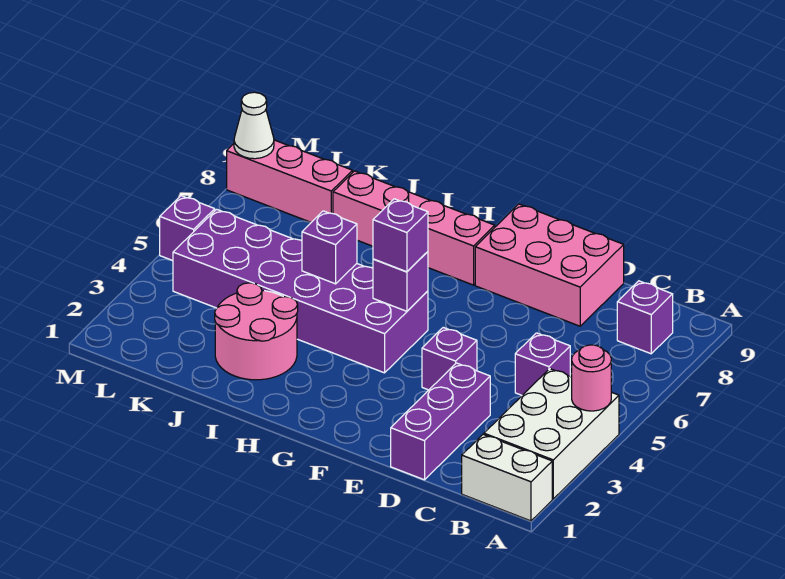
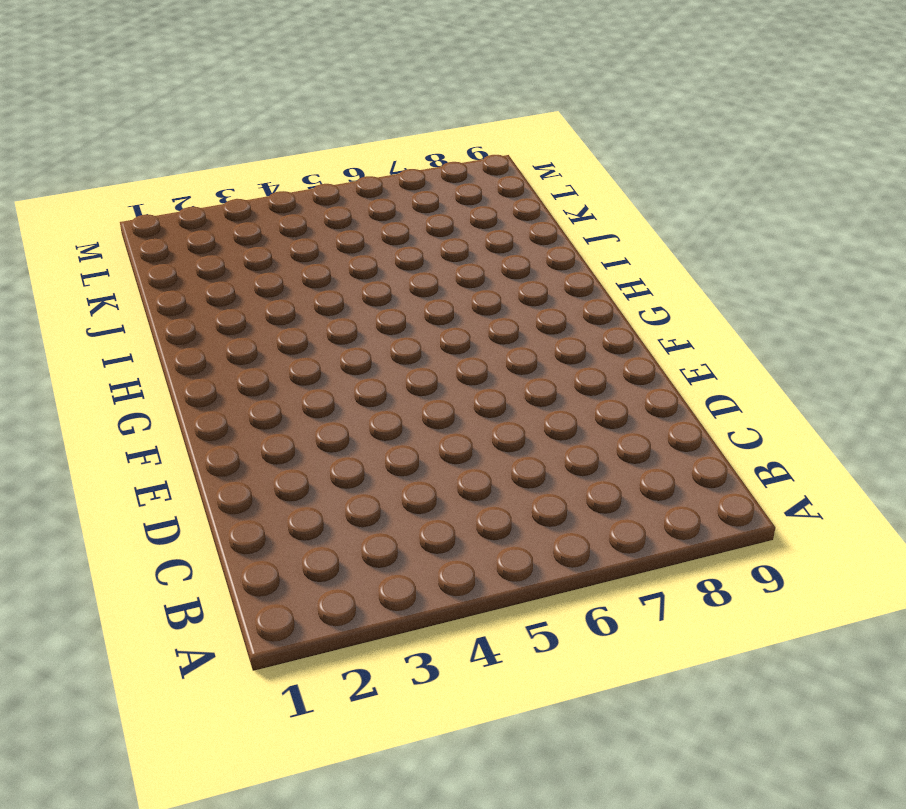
none -> white 1x2 brick [462,434,552,521]
none -> white 2x3 brick [484,369,619,499]
none -> purple 1x1 brick [617,281,673,354]

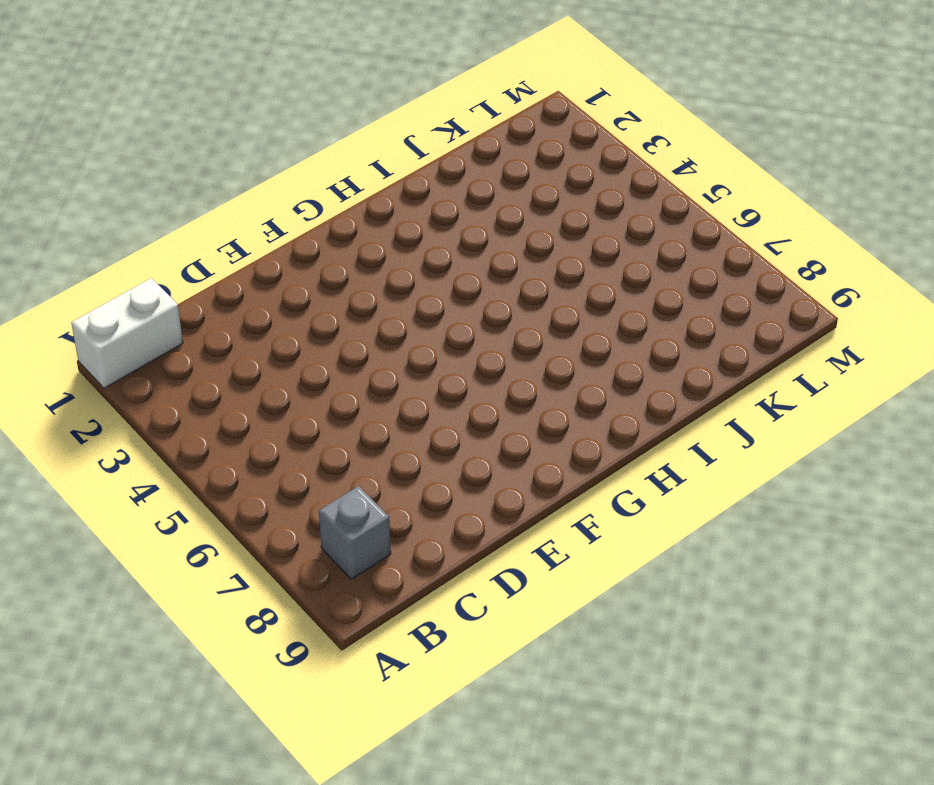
grey 1x1 brick [319,486,391,579] -> purple 1x1 brick [617,281,673,354]
none -> white 2x3 brick [484,369,619,499]
none -> purple 1x1 brick [515,333,570,395]
none -> purple 1x3 brick [391,363,490,480]

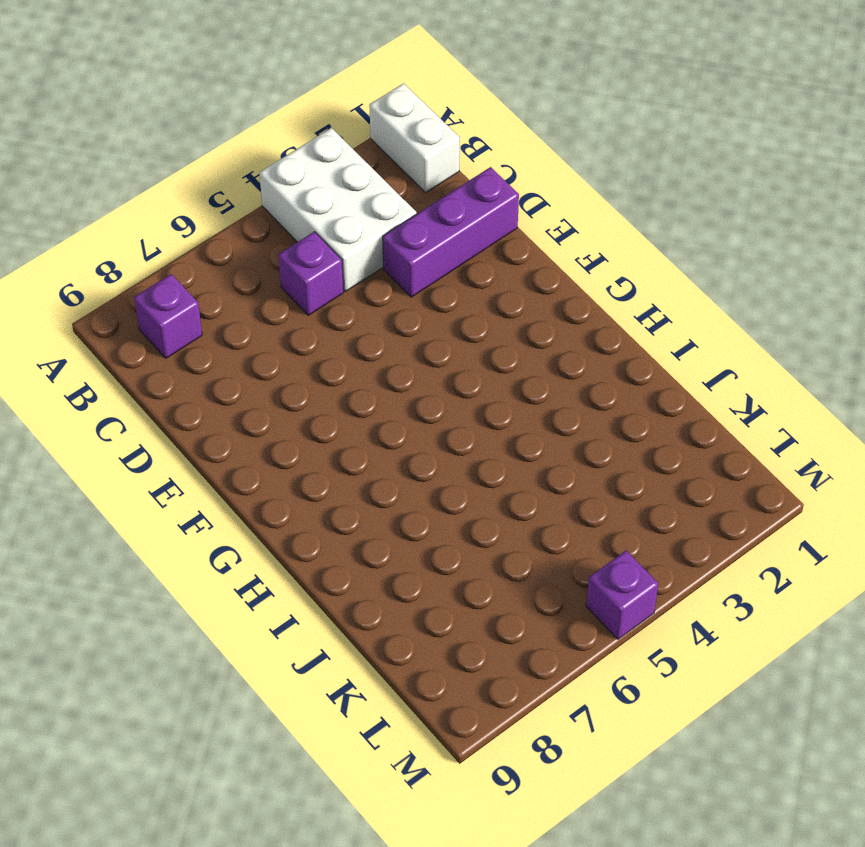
white 2x3 brick [259,128,417,291] -> white 2x3 brick turned to [484,369,619,499]
none -> pink 2x3 brick [475,204,624,326]
none -> purple 1x1 brick [422,327,477,390]
none -> purple 2x6 brick [173,209,428,373]

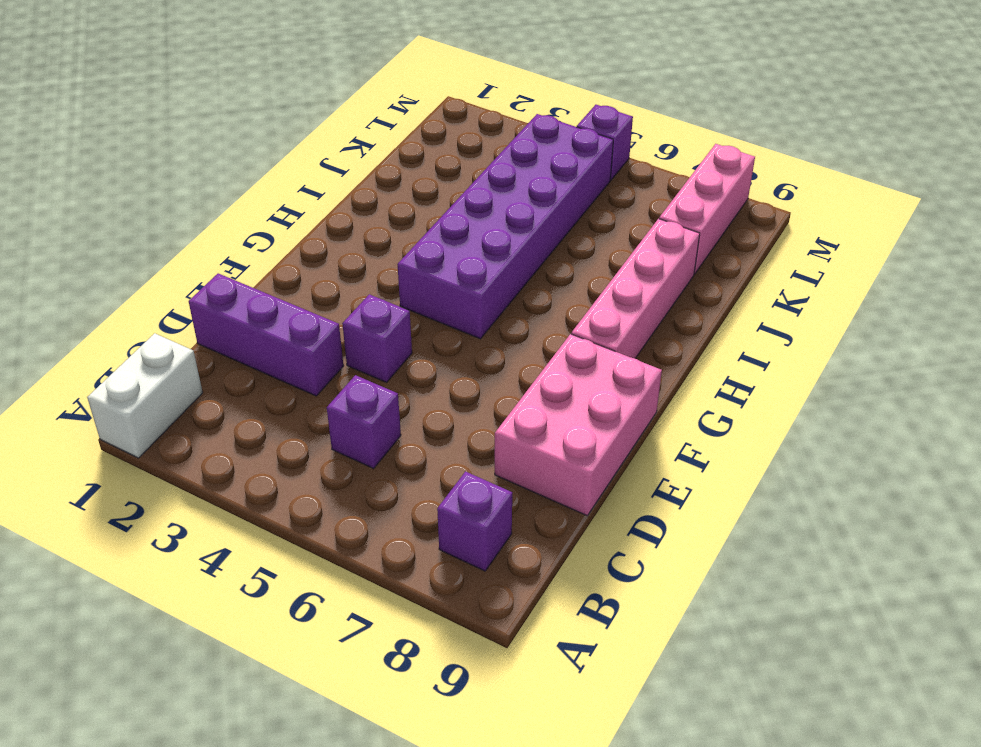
none -> white 2x3 brick [484,369,619,499]
none -> pink 2x2 round brick [215,283,298,380]
none -> pink 1x1 round brick [572,345,611,411]

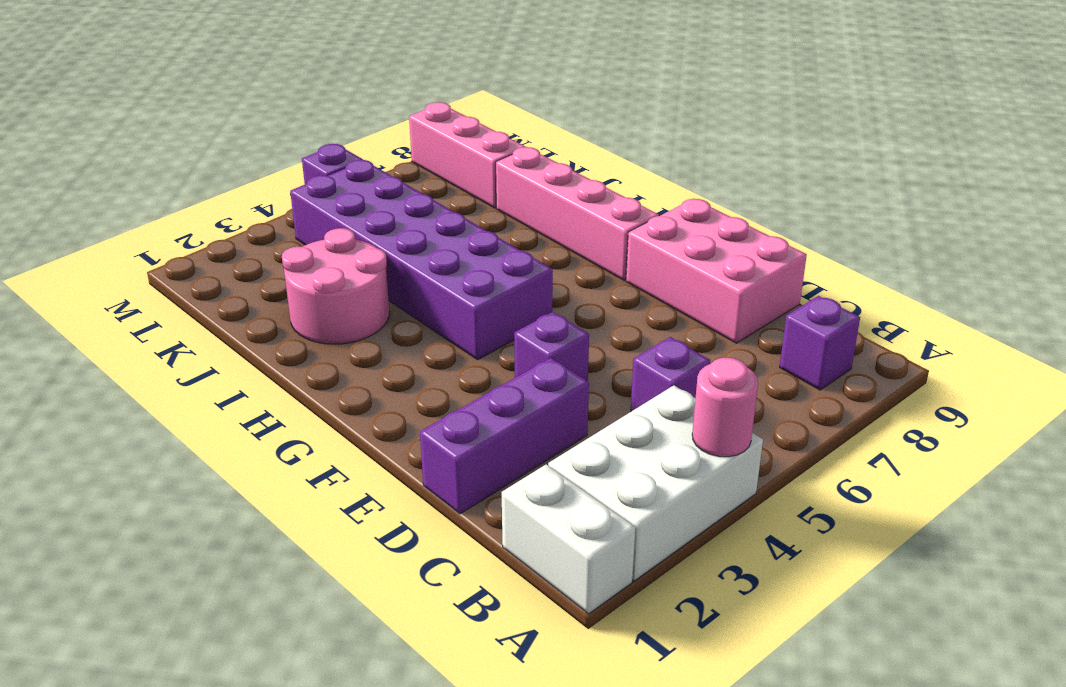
none -> purple 1x1 brick [373,252,428,311]
none -> purple 1x1 brick [302,211,357,284]
none -> white 1x1 cone [234,92,274,159]

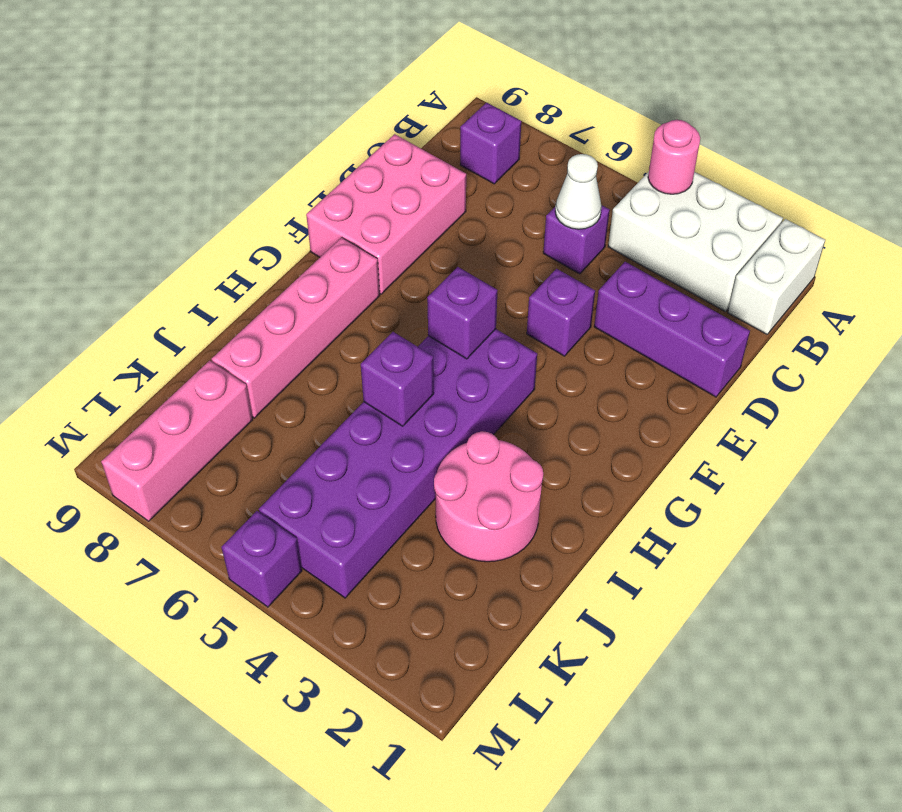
white 1x1 cone [555,154,602,229] -> white 1x1 cone moved to [234,92,274,159]
none -> purple 1x1 brick [373,199,428,272]

